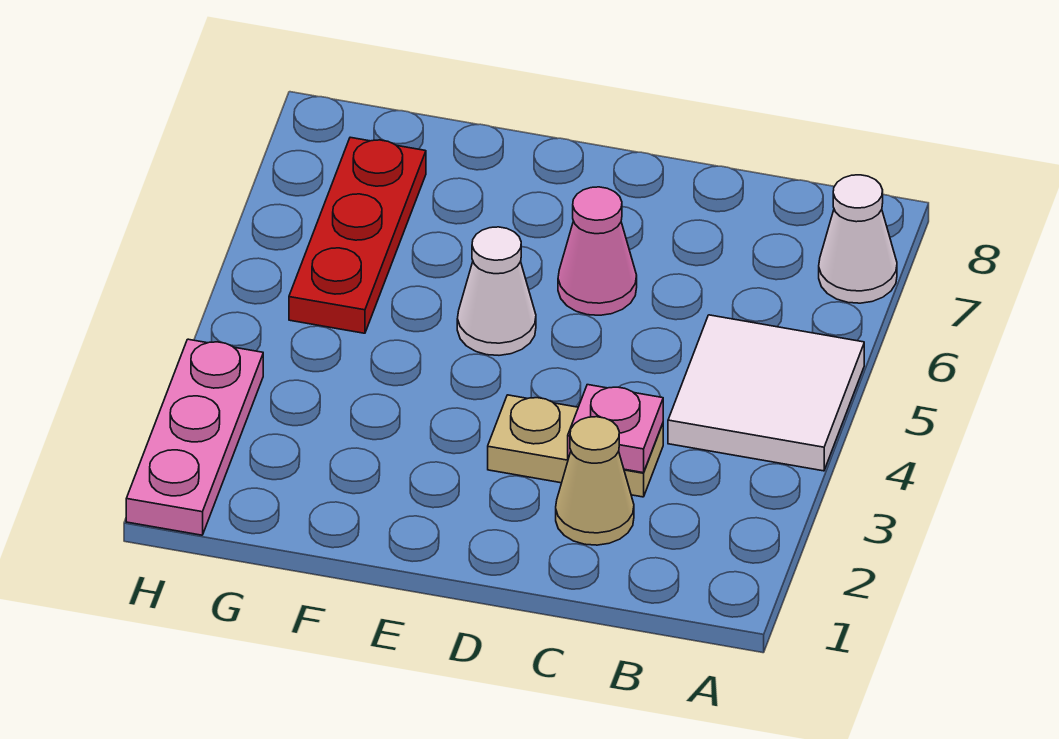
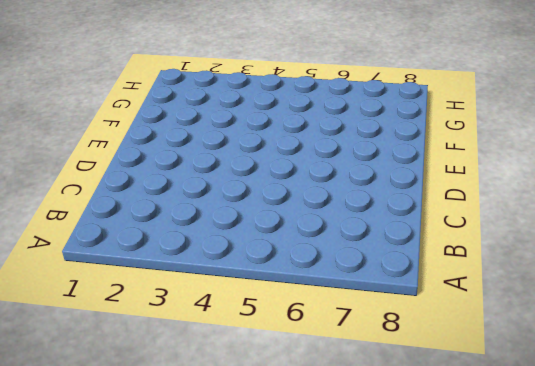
none -> white 2x2 tile [668,315,864,471]
none -> white 1x1 cone [819,175,897,303]

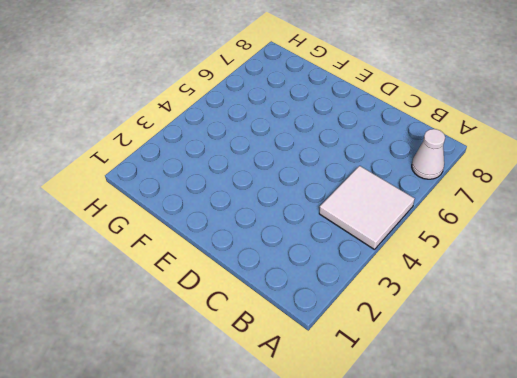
none -> tan 1x1 cone [556,417,634,545]
none -> tan 1x2 plate [488,395,663,497]

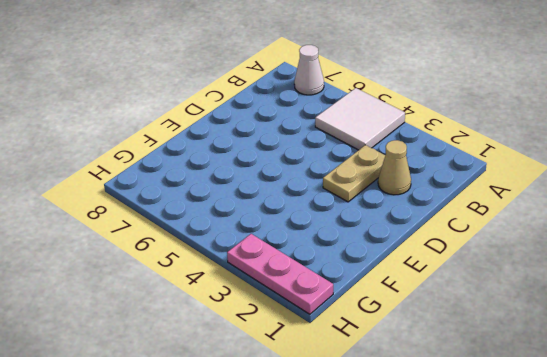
none -> pink 1x1 cone [558,187,637,315]
none -> white 1x1 cone [457,227,536,355]

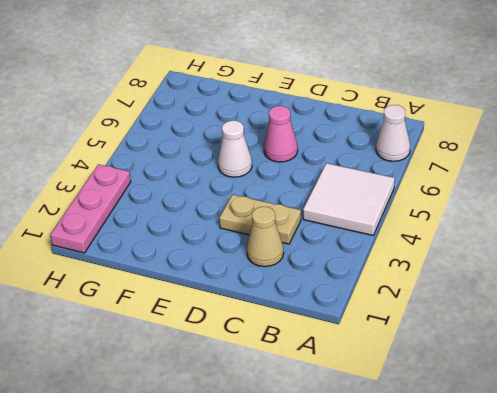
none -> red 1x3 plate [289,137,426,333]
none -> pink 1x1 plate [568,385,663,473]

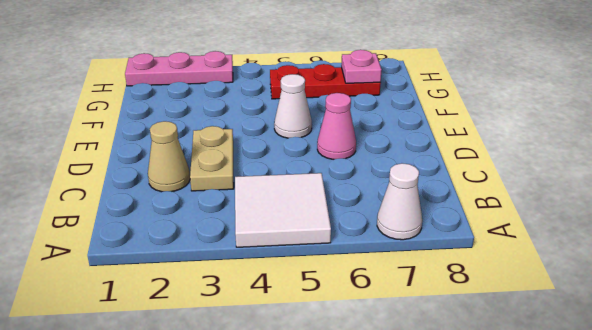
pink 1x1 plate [341,50,382,83] -> pink 1x1 plate moved to [568,385,663,473]

